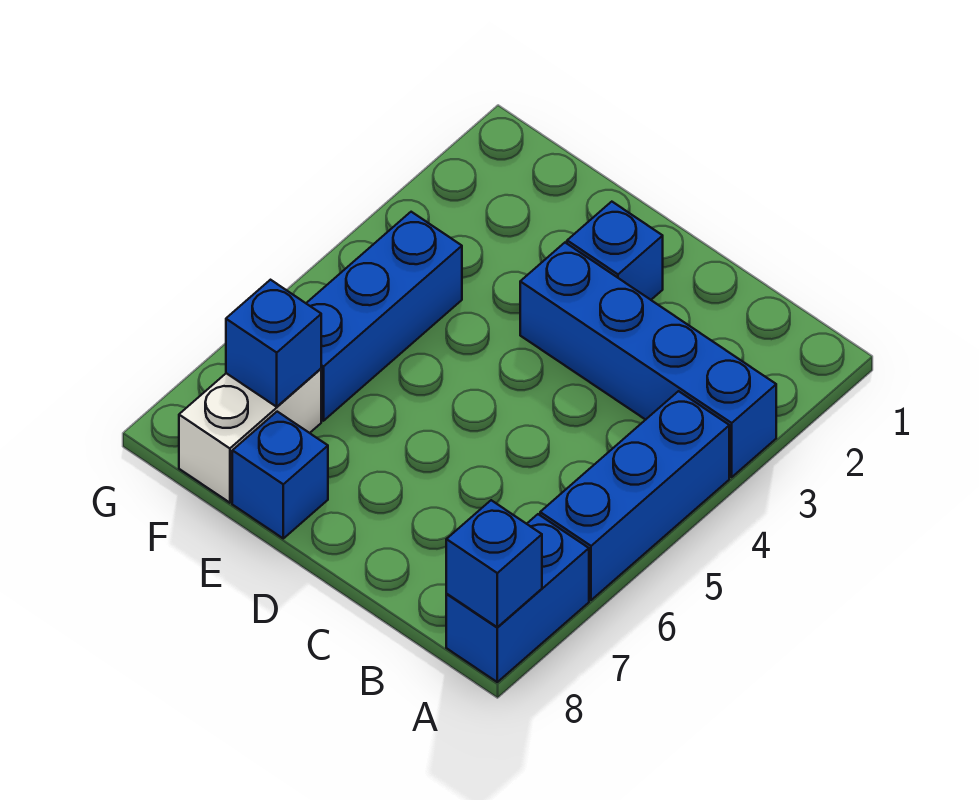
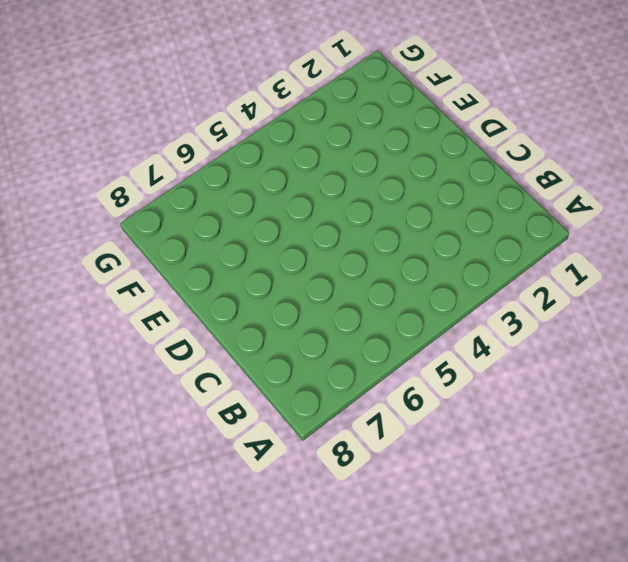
none -> blue 1x4 brick [520,243,776,477]
none -> blue 1x3 brick [540,391,729,600]

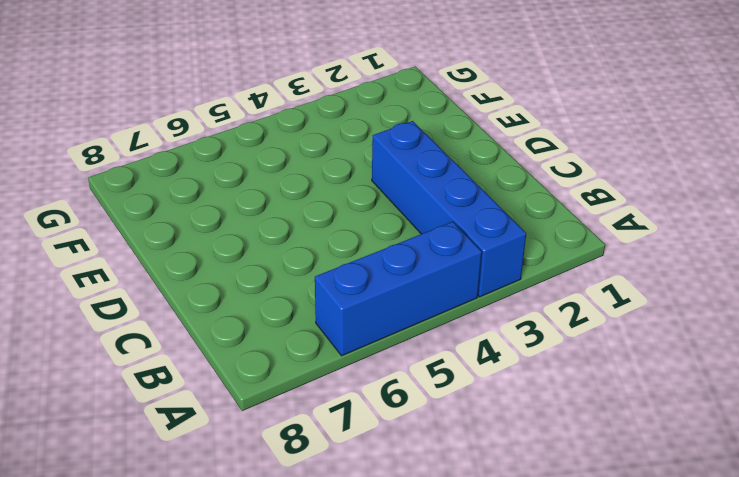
none -> blue 1x2 brick [446,514,589,682]
none -> blue 1x1 brick [567,202,663,300]

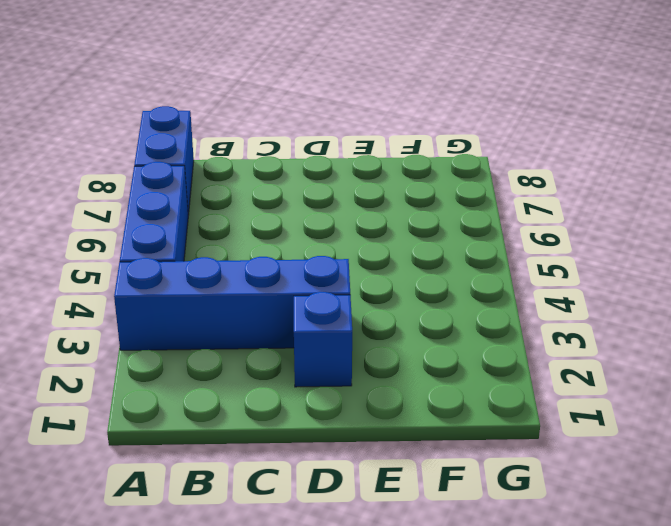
none -> blue 1x1 brick [232,412,328,538]
none -> blue 1x3 brick [306,212,462,421]

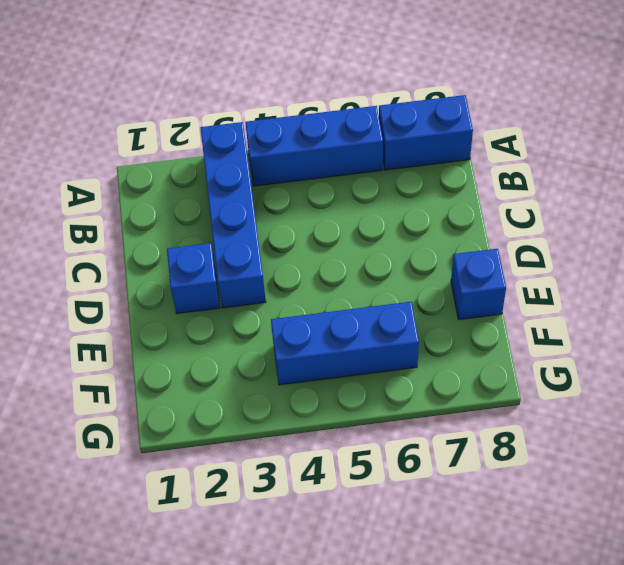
none -> white 1x2 brick [179,369,321,503]
none -> blue 1x1 brick [446,500,542,627]

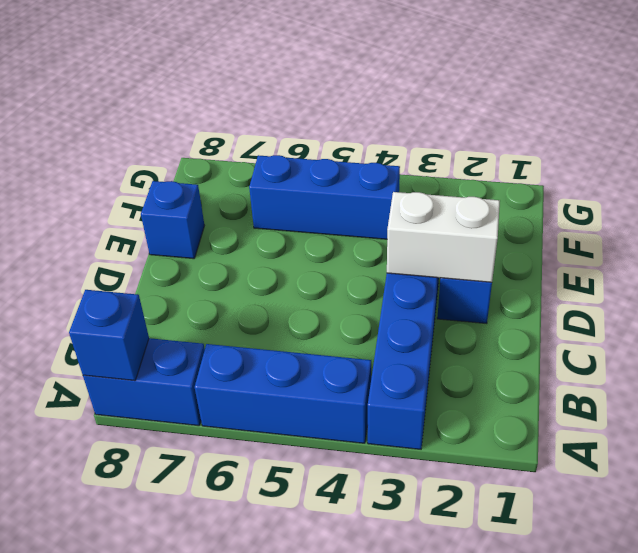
white 1x2 brick [387,192,500,282] -> white 1x2 brick moved to [179,369,321,503]
none -> blue 1x1 brick [226,280,321,407]

